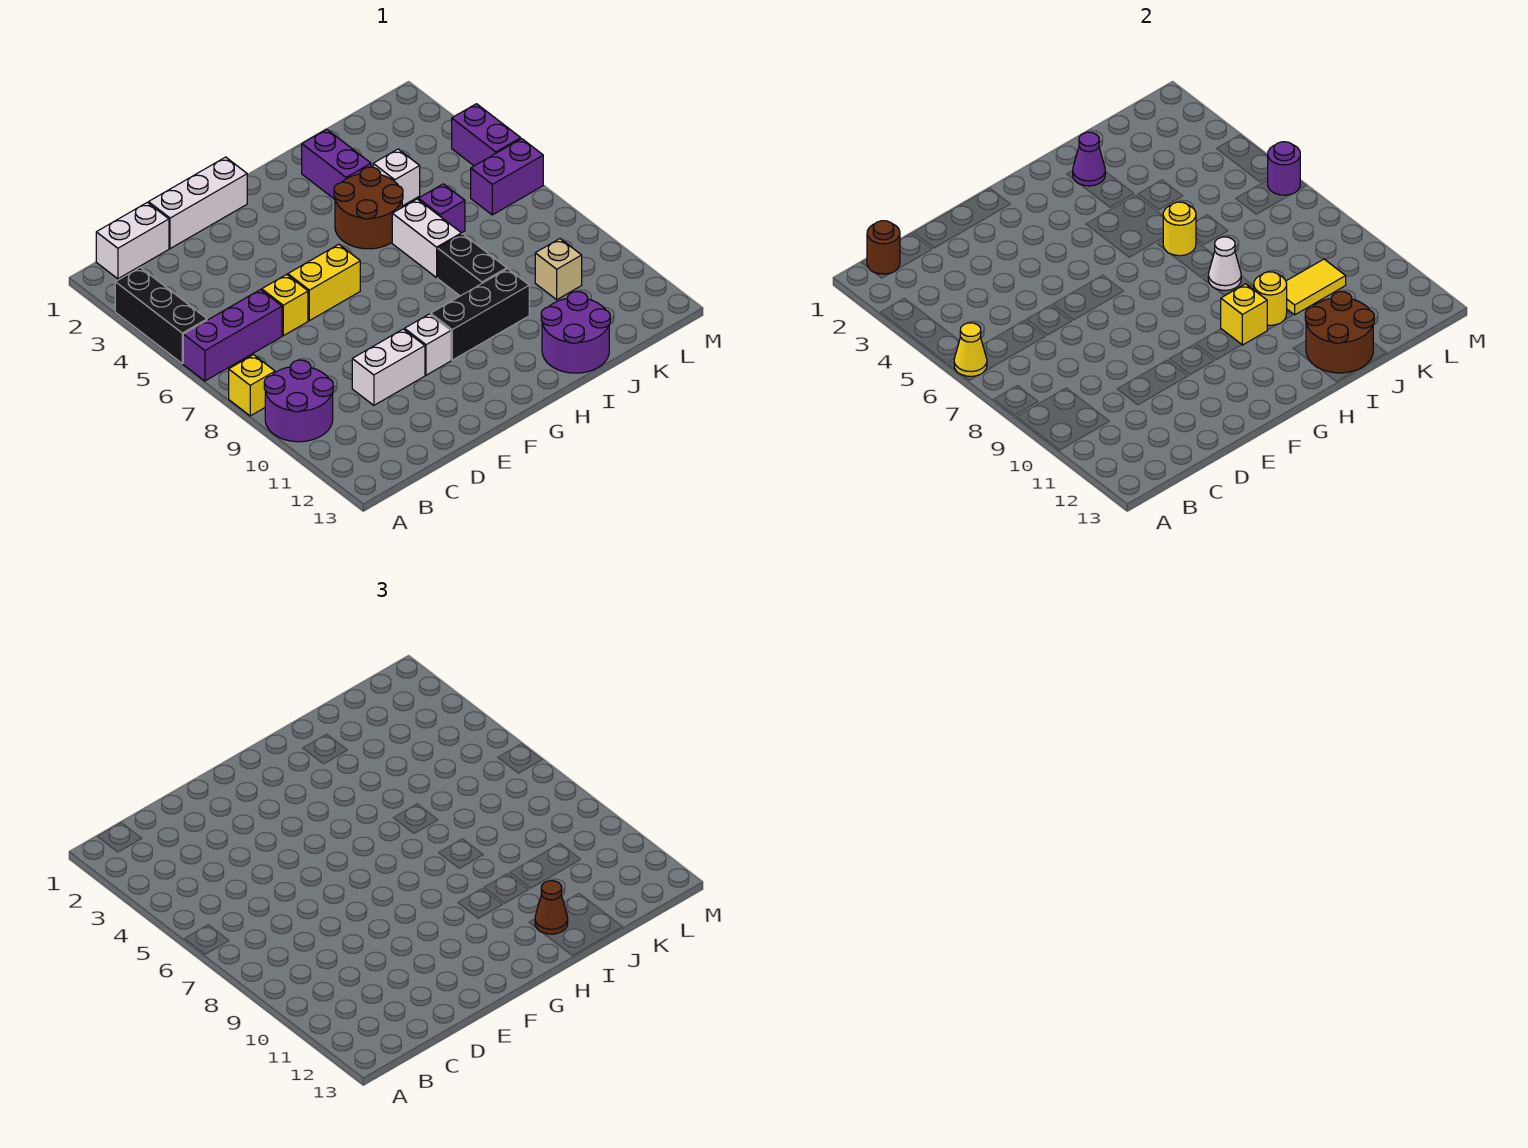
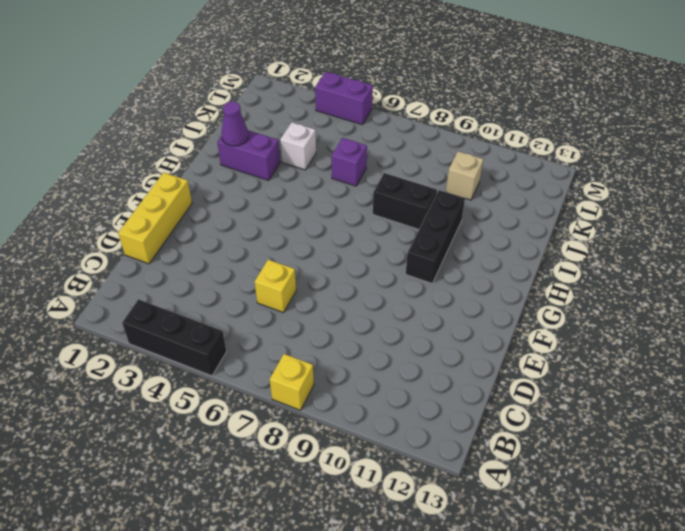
yellow 1x3 brick [118,172,192,264] -> white 1x3 brick [149,157,247,249]
none -> purple 1x3 brick [183,290,282,381]
none -> purple 2x2 round brick [264,360,333,442]
none -> white 1x2 brick [96,202,169,279]
none -> white 1x2 brick [352,329,425,405]

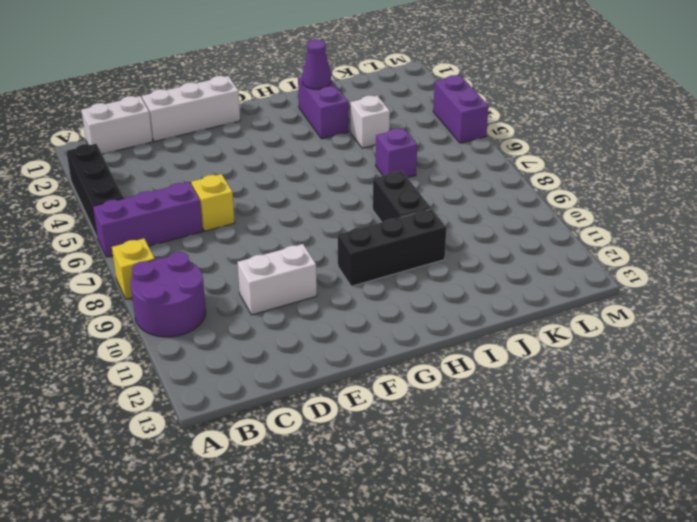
none -> yellow 1x2 brick [288,244,360,321]
none -> white 1x1 brick [405,314,451,375]
none -> brown 2x2 round brick [334,167,403,249]
none -> white 1x2 brick [392,199,461,278]

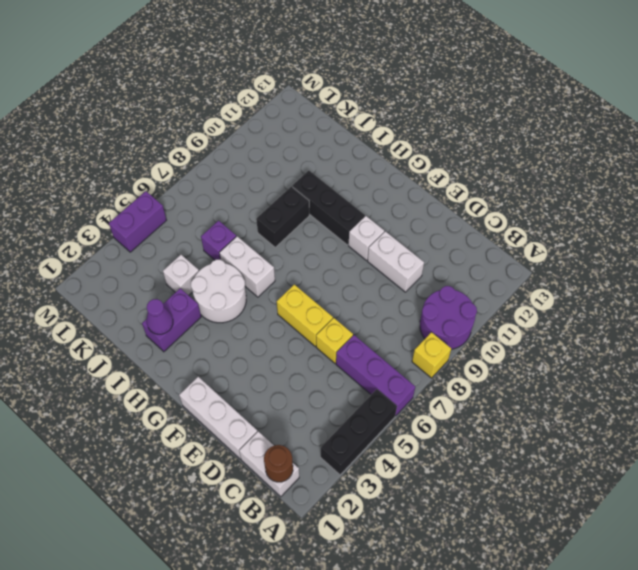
white 2x2 round brick [191,260,246,323] -> brown 2x2 round brick [334,167,403,249]
white 1x2 brick [219,236,275,297] -> white 1x2 brick turned to [392,199,461,278]
none -> purple 2x2 round brick [541,292,610,373]
none -> tan 1x1 brick [535,239,582,300]
none -> purple 1x2 brick [471,139,543,215]
none -> yellow 1x1 cone [954,323,987,376]

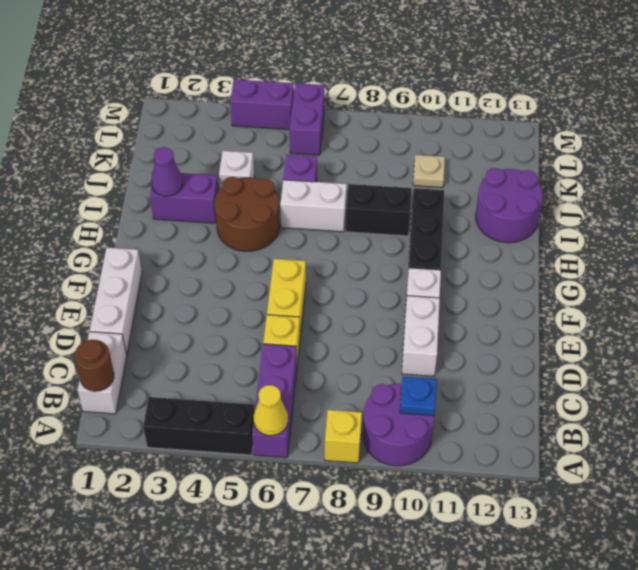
blue 1x1 plate [400,377,437,416] -> none
tan 1x1 plate [413,155,445,188] -> tan 1x1 brick [535,239,582,300]
none -> yellow 1x1 brick [1221,284,1267,345]
none -> yellow 1x1 round brick [1163,202,1196,256]
none -> white 1x1 cone [1208,237,1241,290]
none -> yellow 1x1 round brick [1254,272,1287,325]

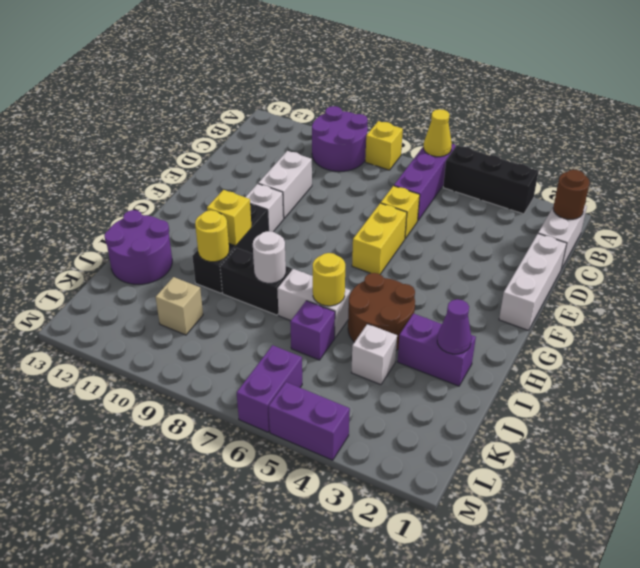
white 1x1 round brick [253,231,286,283] -> white 1x1 cone [1208,237,1241,290]
none -> brown 2x2 round brick [1305,292,1374,373]
none -> yellow 1x2 tile [1286,259,1346,315]
none -> purple 1x1 round brick [1267,142,1300,195]
none -> brown 1x1 cone [535,881,568,934]

